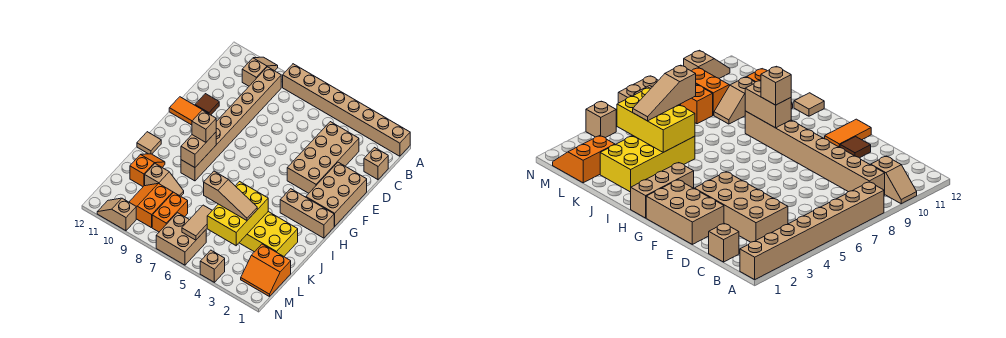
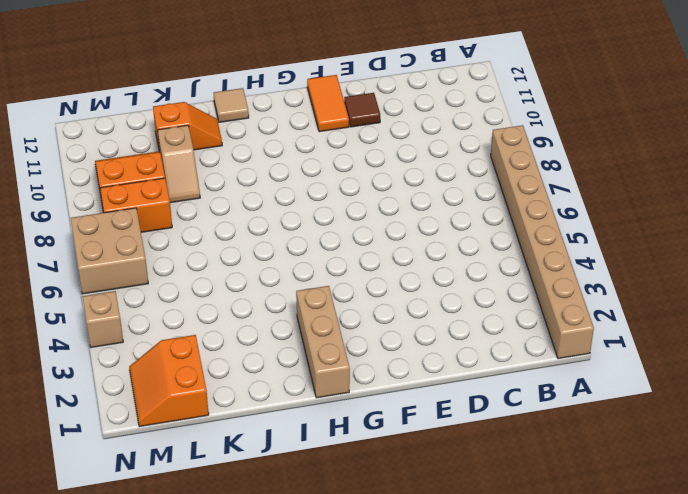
none -> tan 1x2 slope [242,57,278,86]
none -> tan 1x8 brick [181,67,281,181]
none -> tan 1x1 brick [364,148,388,180]

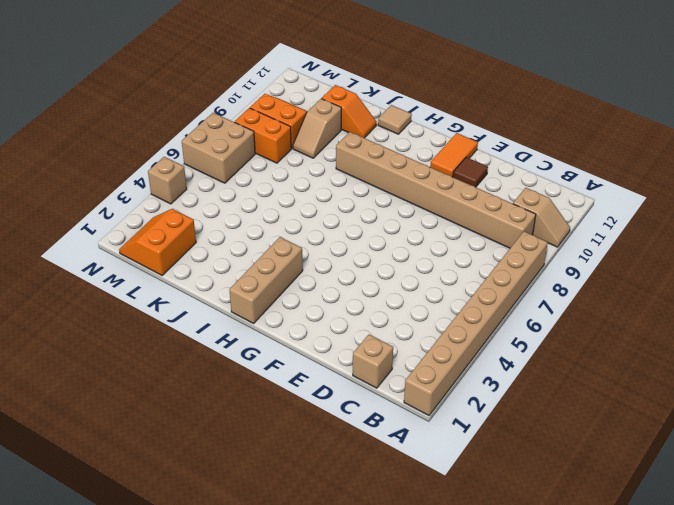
none -> tan 2x4 brick [287,122,359,193]
none -> tan 2x3 brick [306,162,367,226]
none -> yellow 2x4 brick [239,212,298,256]

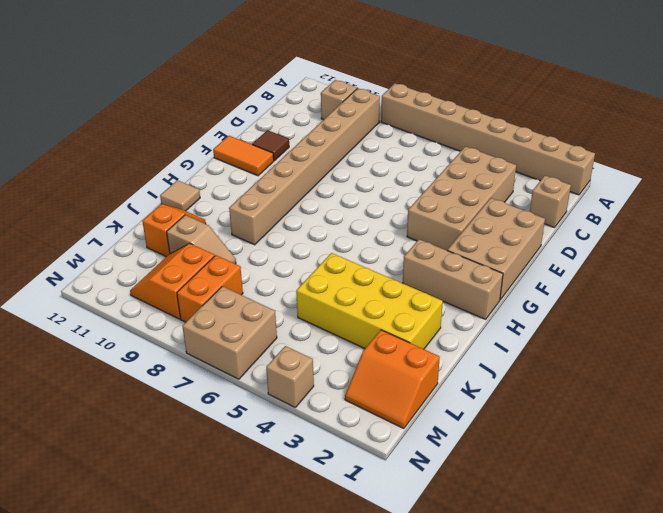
none -> tan 1x2 slope [97,198,136,231]
none -> tan 1x2 brick [181,132,216,168]
none -> yellow 2x3 brick [207,182,268,246]

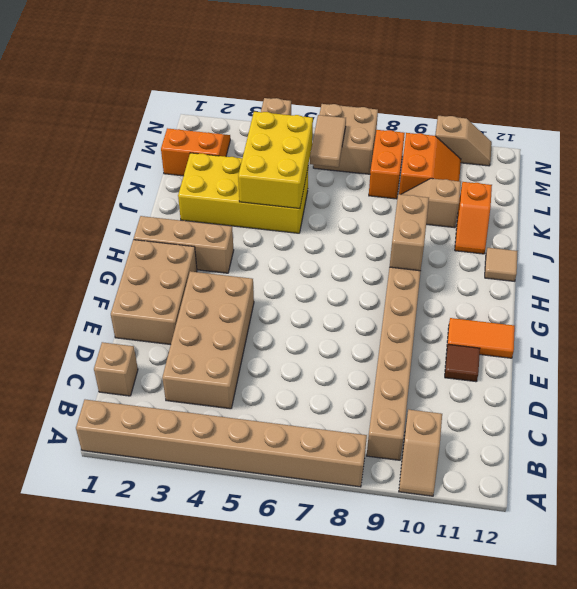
none -> tan 1x1 brick [192,110,216,142]
none -> tan 1x3 slope [204,171,257,220]

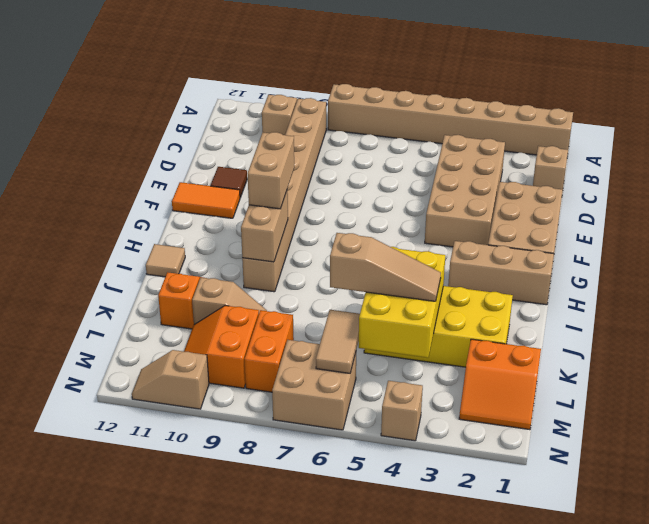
tan 1x2 brick [248,132,294,209] -> tan 1x1 brick [192,110,216,142]

